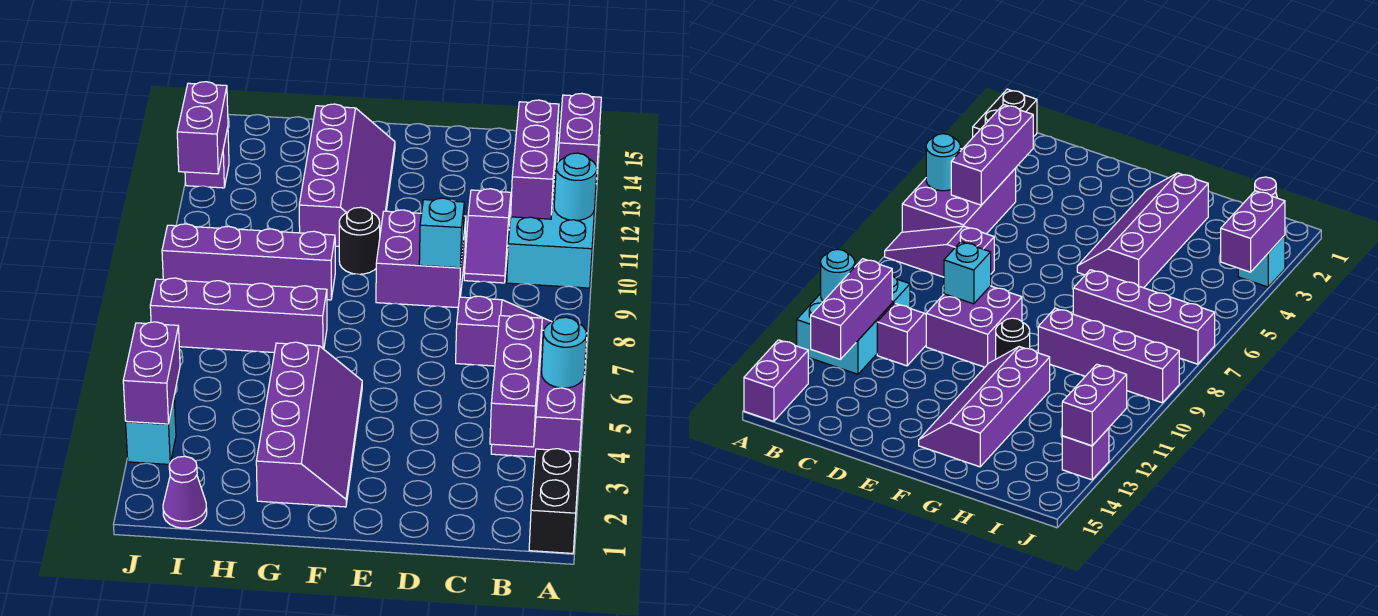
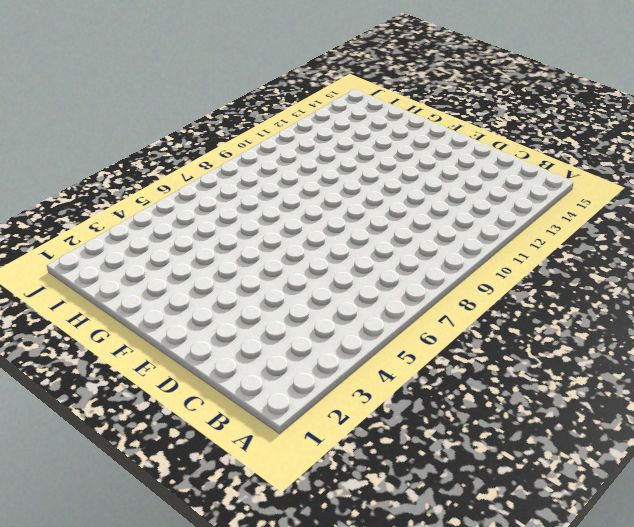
none -> black 1x2 brick [529,449,580,553]
none -> purple 2x3 brick [491,330,587,457]
none -> purple 1x3 slope [456,296,587,366]

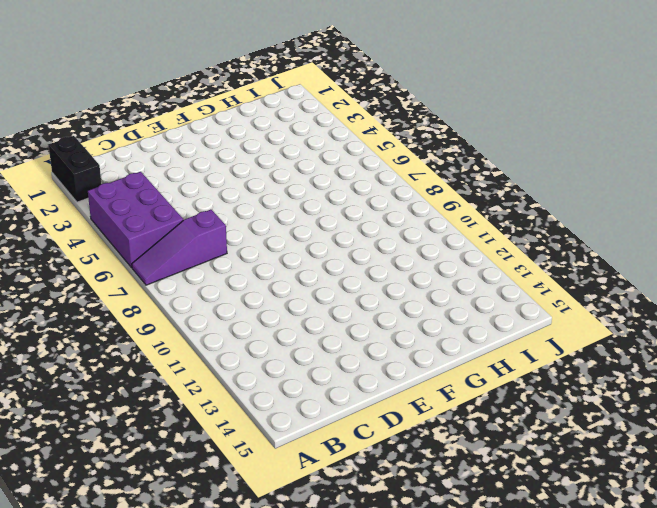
none -> cyan 2x3 brick [507,169,597,288]
none -> purple 1x2 brick [558,94,601,179]
none -> purple 1x2 slope [464,189,511,283]

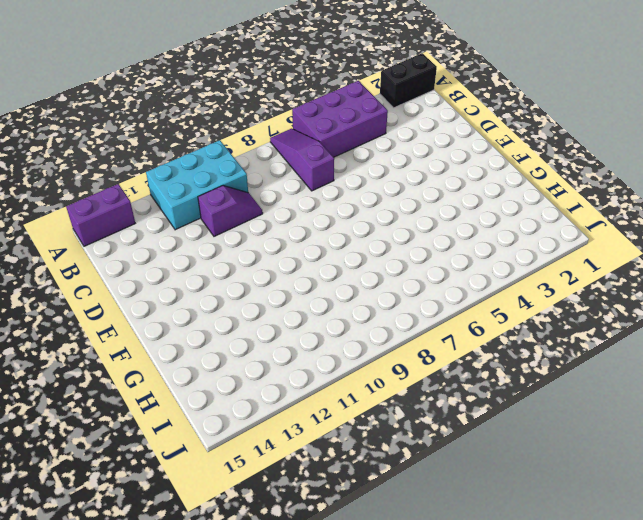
none -> purple 2x2 brick [376,210,466,308]
none -> purple 2x4 slope [256,342,362,507]
none -> black 1x1 round brick [339,207,380,274]

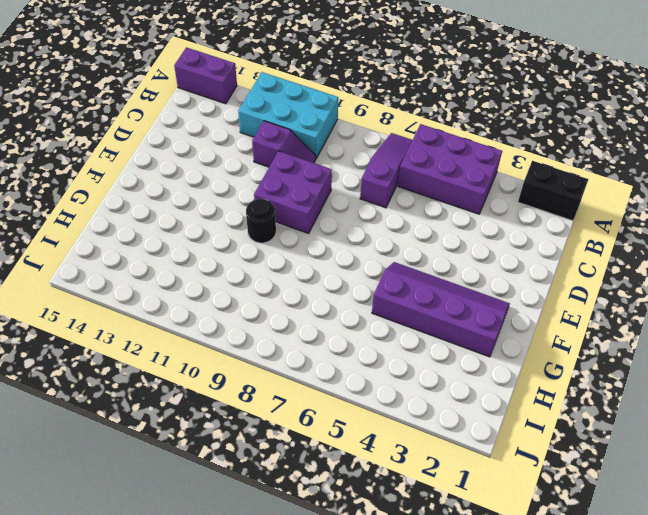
none -> purple 2x4 slope [299,104,395,246]
none -> purple 1x4 brick [150,278,327,353]
none -> purple 1x4 brick [162,224,335,300]

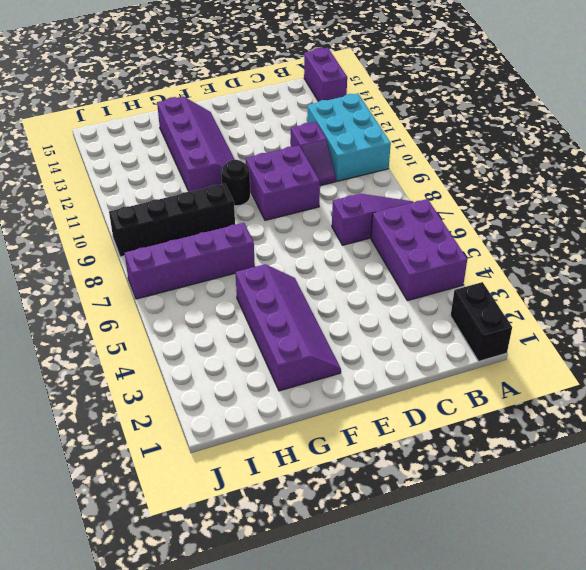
black 1x4 brick [109,184,235,257] -> purple 1x4 brick [162,224,335,300]
none -> purple 1x1 cone [163,456,207,528]
none -> cyan 1x1 brick [126,400,176,464]
none -> purple 1x1 brick [185,128,229,188]

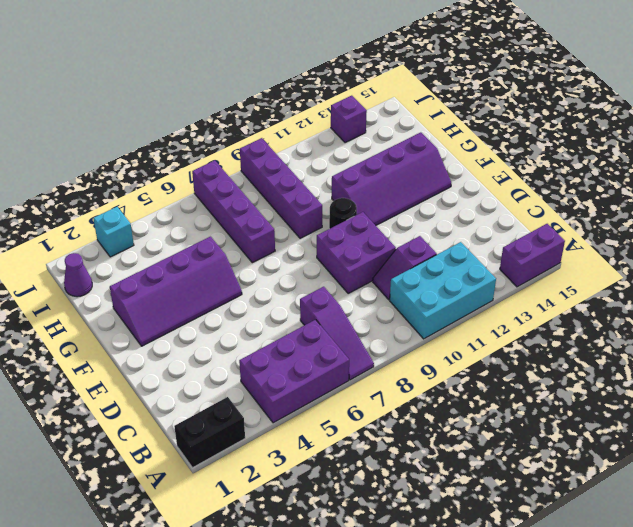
none -> cyan 1x1 round brick [542,317,587,388]
none -> cyan 1x1 round brick [554,153,597,220]
none -> purple 1x3 brick [490,315,542,447]

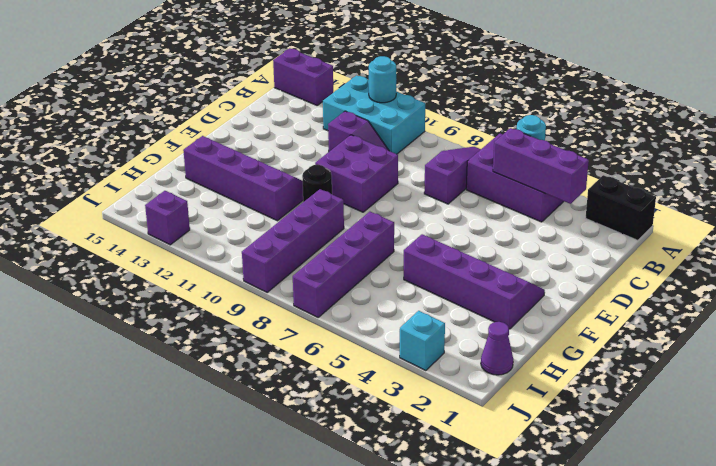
none -> purple 1x3 brick [511,100,559,219]
none -> cyan 1x1 brick [419,198,464,268]
none -> purple 1x2 brick [123,322,180,424]

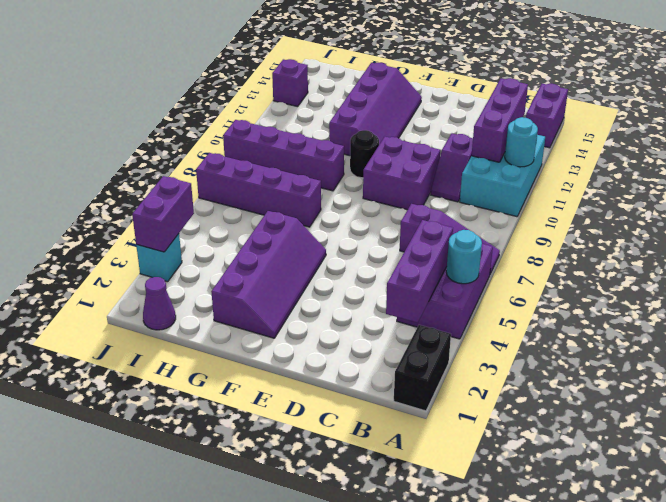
none -> cyan 1x1 brick [419,198,464,268]
none -> purple 1x2 brick [177,82,228,174]

